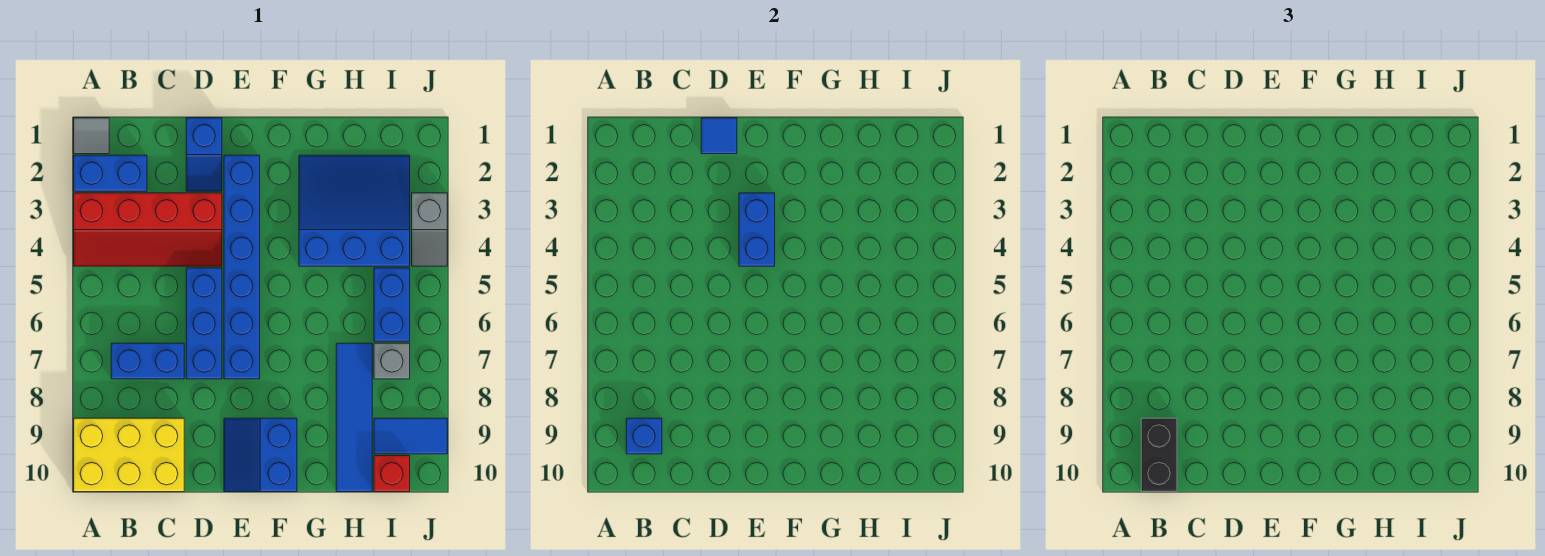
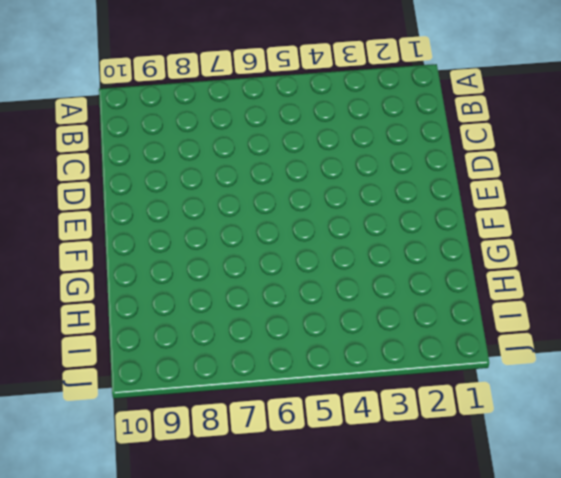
none -> grey 1x1 tile [74,118,109,154]
none -> blue 1x2 brick [74,155,147,191]
none -> red 2x4 slope [74,193,222,266]

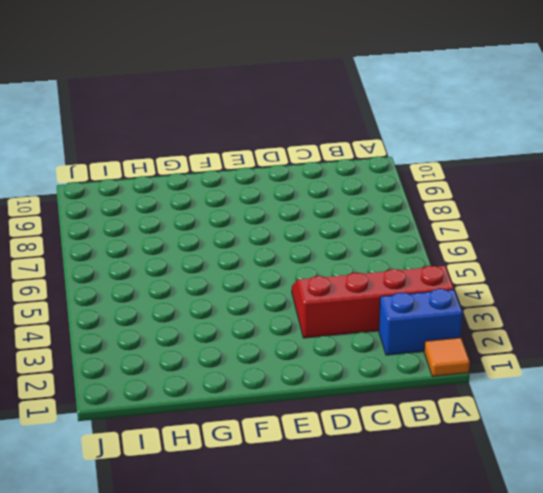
orange 1x1 tile [424,338,470,376] -> grey 1x1 tile [74,118,109,154]
none -> yellow 2x3 brick [74,418,184,492]
none -> blue 1x2 brick [111,343,184,379]
none -> blue 1x2 slope [186,118,222,191]

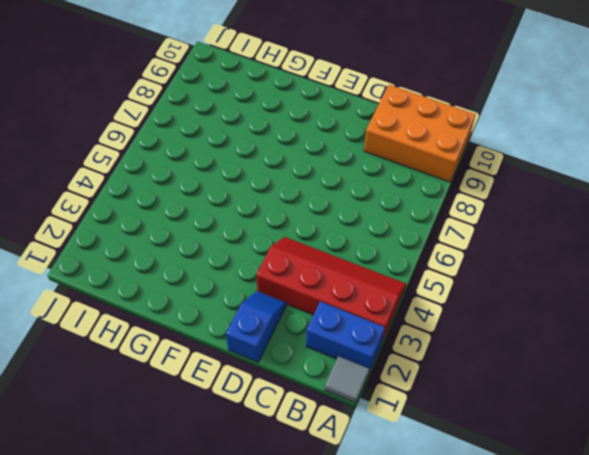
orange 2x3 brick [364,85,476,182] -> yellow 2x3 brick [74,418,184,492]
none -> blue 1x2 brick [111,343,184,379]
none -> blue 1x3 brick [186,268,222,379]
none -> blue 1x6 brick [224,155,260,379]

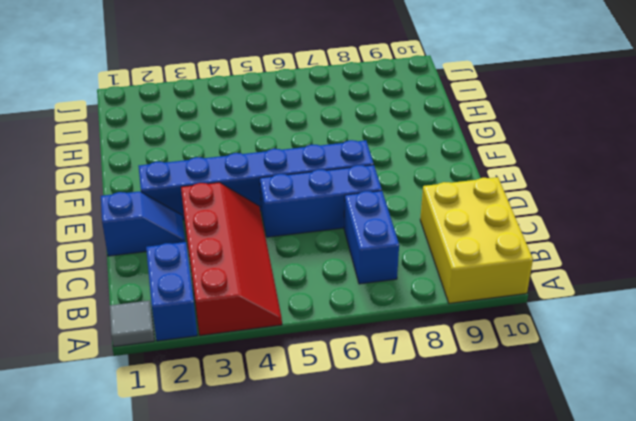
none -> blue 2x2 slope [224,418,297,492]
none -> blue 3x3 slope [299,155,410,266]
none -> blue 1x4 tile [336,343,372,492]

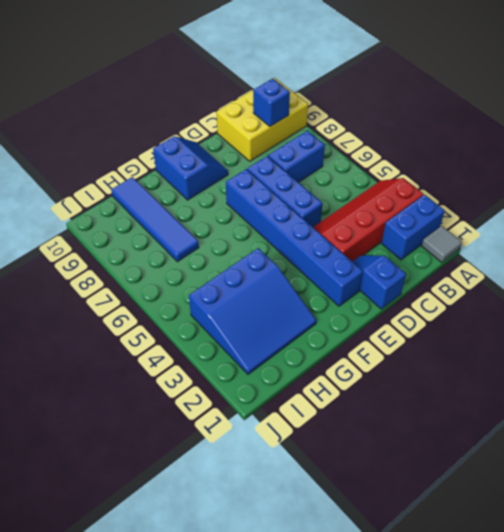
none -> blue 1x2 brick [374,268,410,341]
none -> grey 1x1 brick [374,343,410,379]
none -> blue 1x2 tile [374,418,447,454]

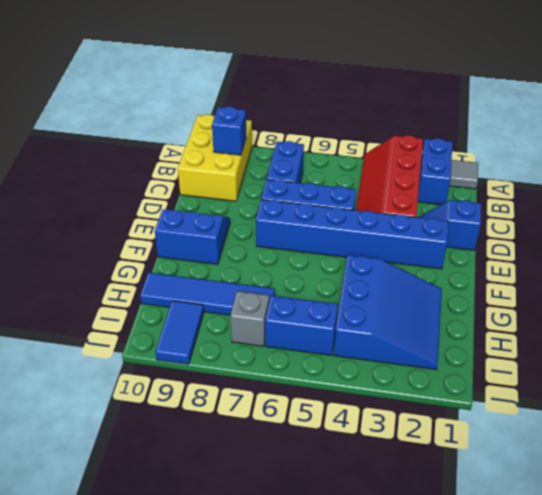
none -> red 1x1 brick [374,456,410,492]
none -> grey 1x2 slope [412,193,447,266]
none -> blue 1x1 tile [701,118,737,154]

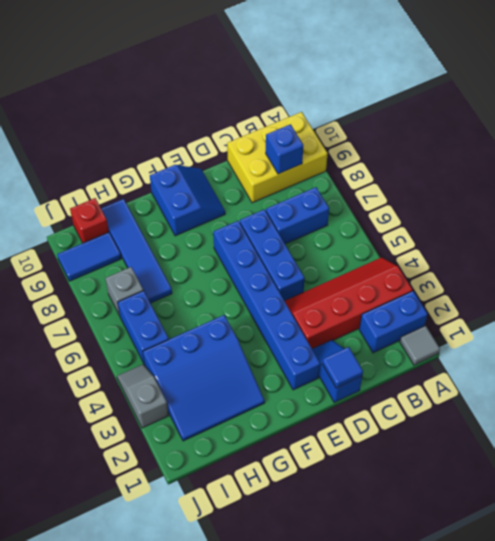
none -> blue 1x2 brick [739,193,775,266]
none -> black 1x2 brick [1141,418,1177,492]

